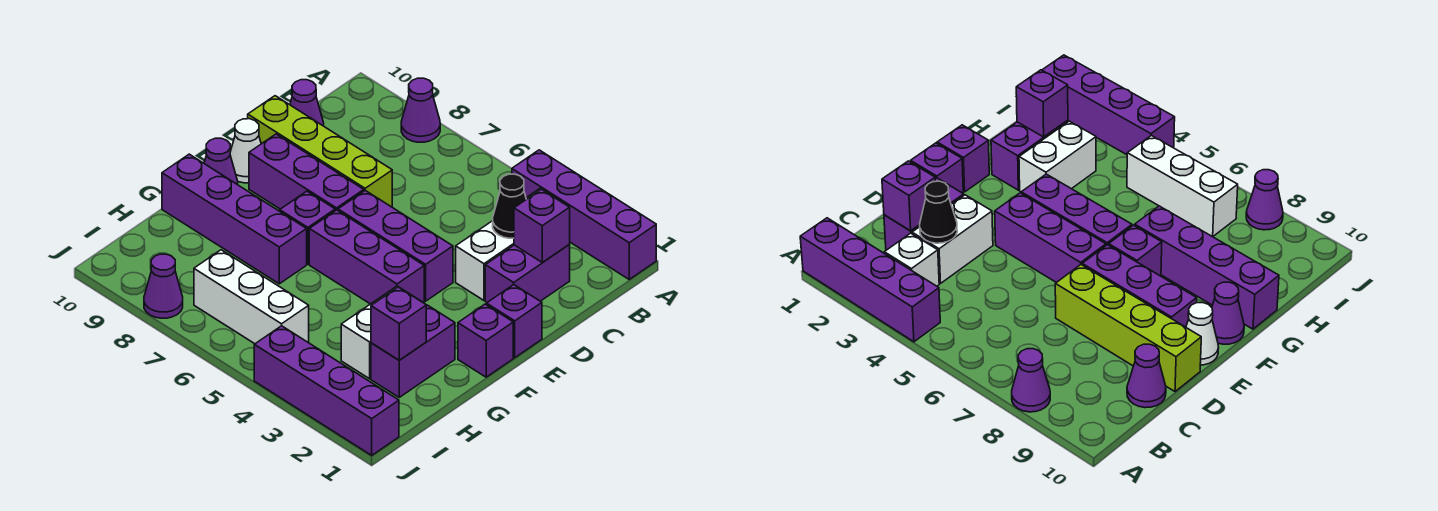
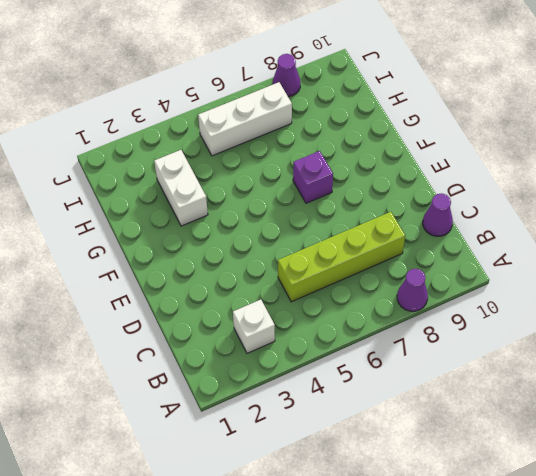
lime 1x4 brick [278,212,405,302] -> lime 1x4 brick moved to [248,96,392,207]
none -> purple 1x4 brick [512,150,656,279]
none -> purple 1x2 brick [485,245,570,302]
none -> white 1x2 brick [456,221,514,300]

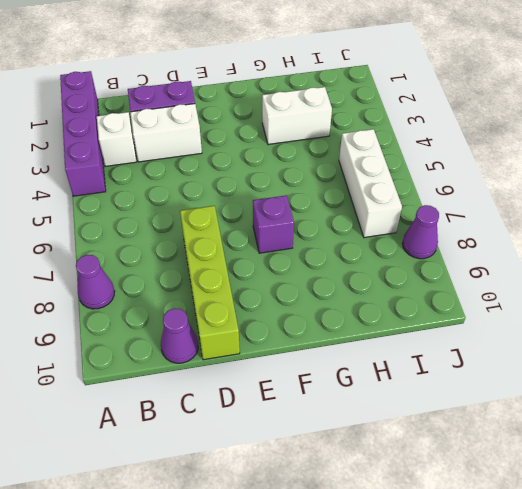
none -> purple 1x1 brick [487,285,542,358]
none -> purple 1x3 brick [338,191,453,301]
none -> purple 1x3 brick [249,134,364,211]

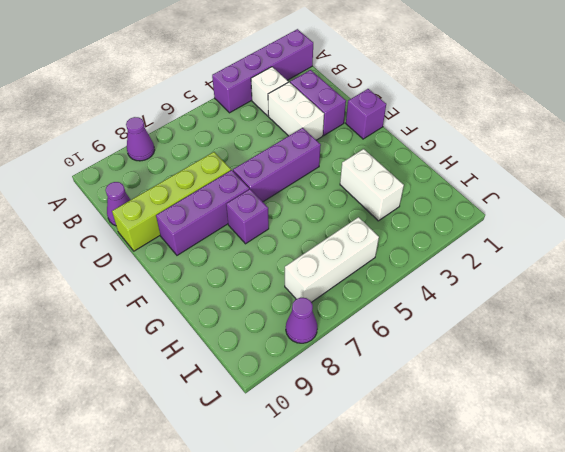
none -> white 1x1 cone [230,119,261,183]
none -> purple 1x1 brick [458,304,513,377]
none -> purple 1x3 brick [309,210,424,304]

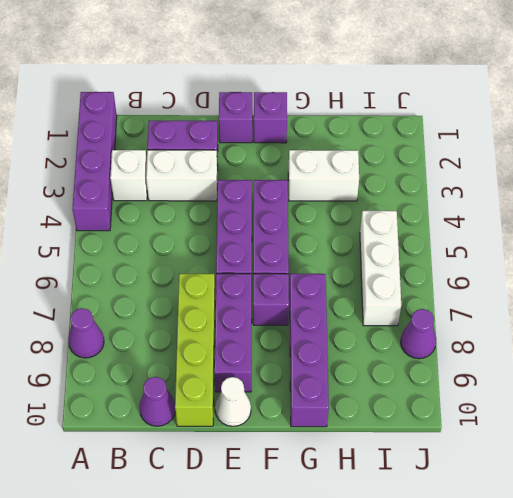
none -> purple 1x1 cone [204,138,238,185]
none -> purple 1x2 brick [371,305,455,397]
none -> purple 1x4 brick [254,326,399,455]

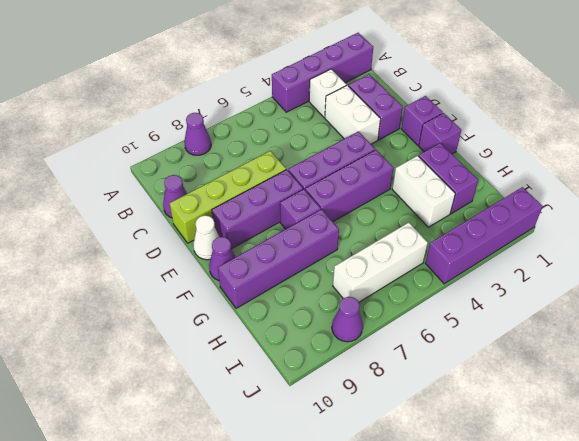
none -> purple 1x1 brick [514,189,570,263]
none -> black 1x1 cone [493,174,526,238]
none -> purple 1x1 brick [371,287,426,360]

